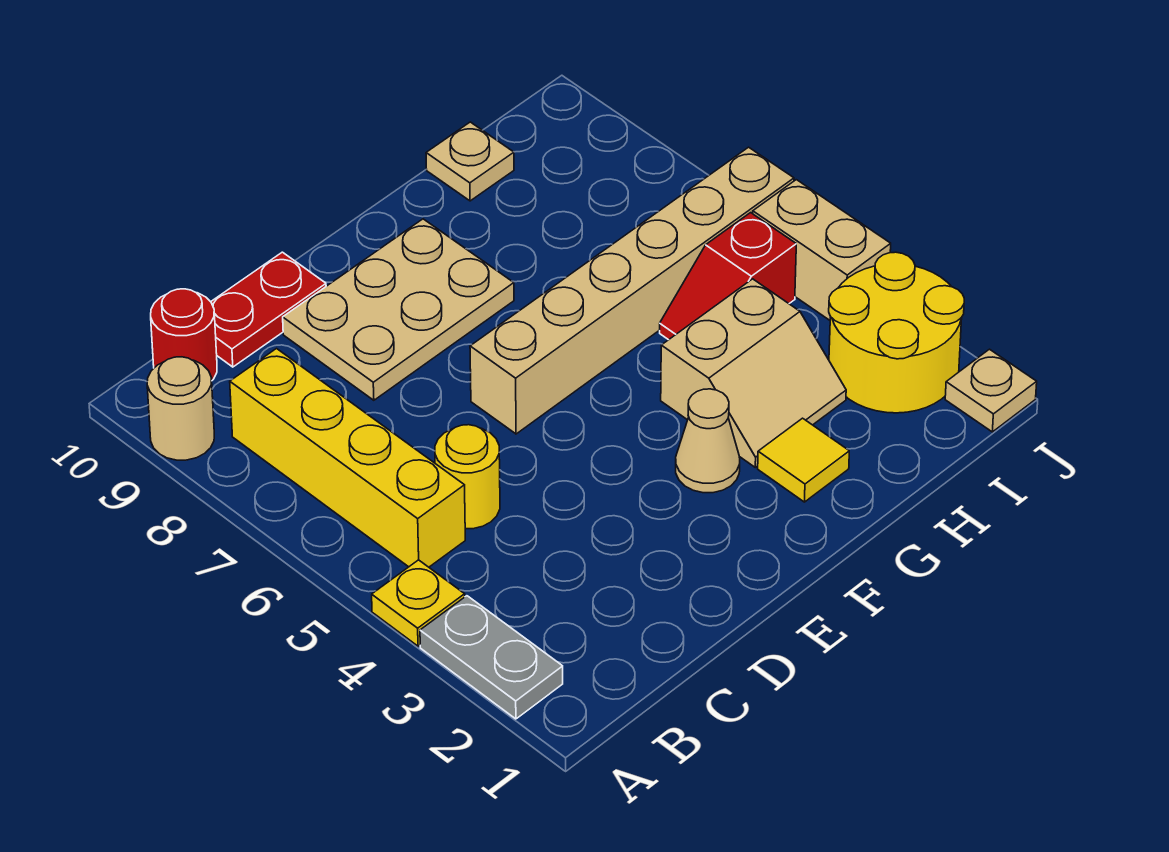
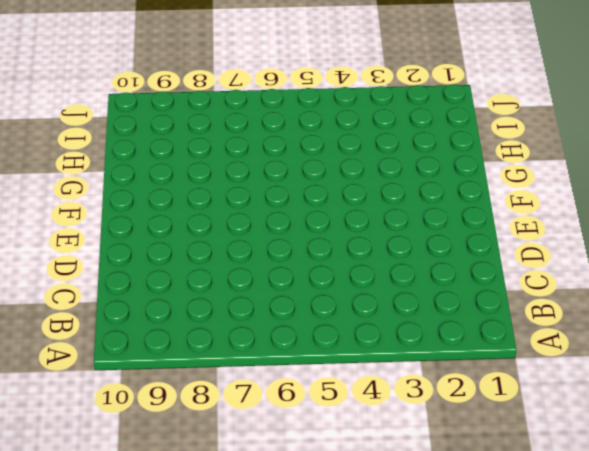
none -> grey 1x2 plate [420,596,563,719]
none -> yellow 1x1 plate [372,560,465,646]
none -> tan 1x1 round brick [147,357,214,460]

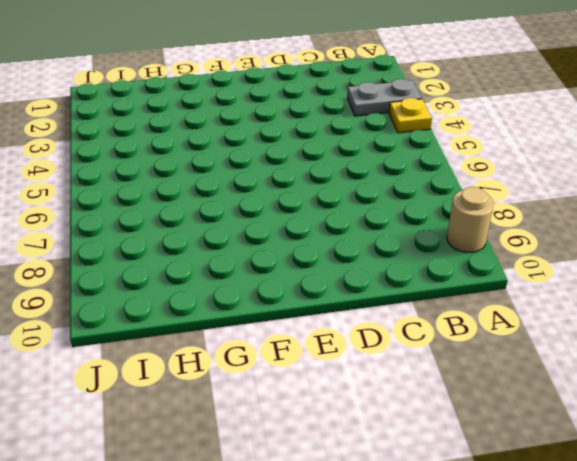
grey 1x2 plate [347,79,422,116] -> grey 1x2 plate turned to [420,596,563,719]
none -> yellow 1x4 brick [230,349,465,567]
none -> red 1x1 round brick [151,289,217,380]
none -> yellow 1x1 round brick [435,425,500,529]

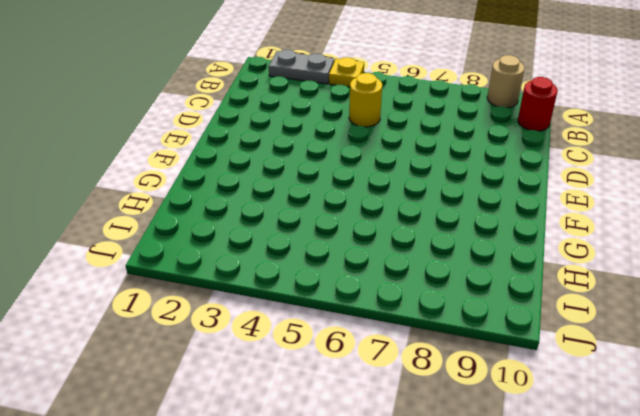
none -> yellow 1x4 brick [230,349,465,567]
none -> red 1x2 plate [211,252,326,367]
none -> tan 2x3 plate [283,219,514,400]

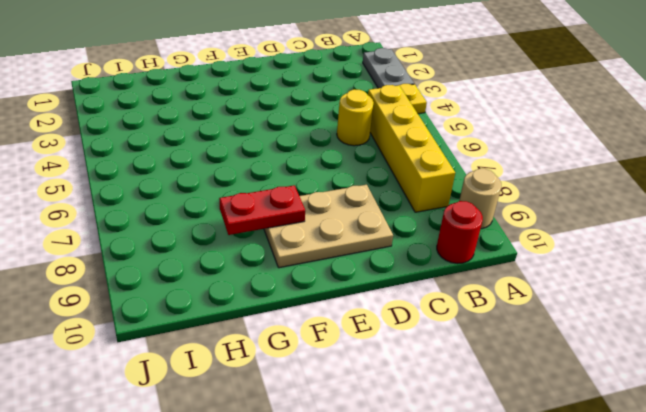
red 1x2 plate [219,185,305,235] -> red 1x2 plate moved to [211,252,326,367]
none -> tan 1x6 brick [470,147,794,434]
none -> tan 1x1 cone [676,389,740,493]
none -> yellow 1x1 tile [758,418,849,502]

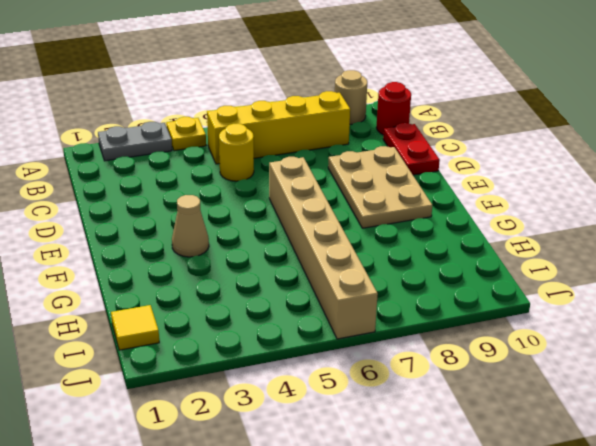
yellow 1x1 tile [111,305,159,350] -> yellow 1x1 tile moved to [758,418,849,502]
none -> tan 2x2 slope [661,279,846,467]
none -> red 1x2 slope [660,213,796,340]
none -> tan 1x1 plate [426,122,514,201]

